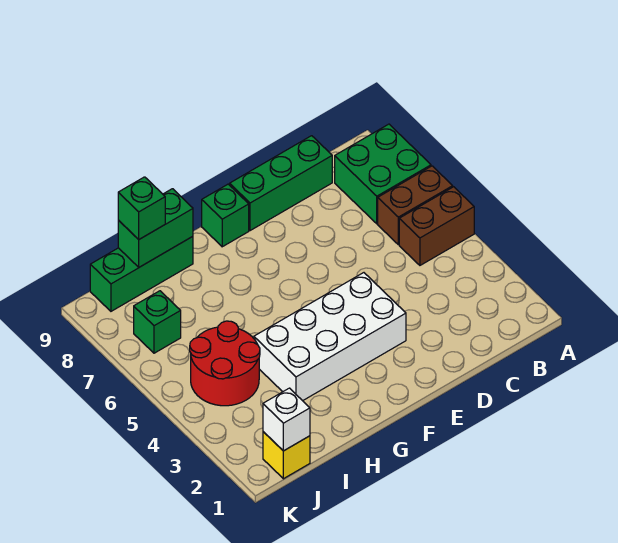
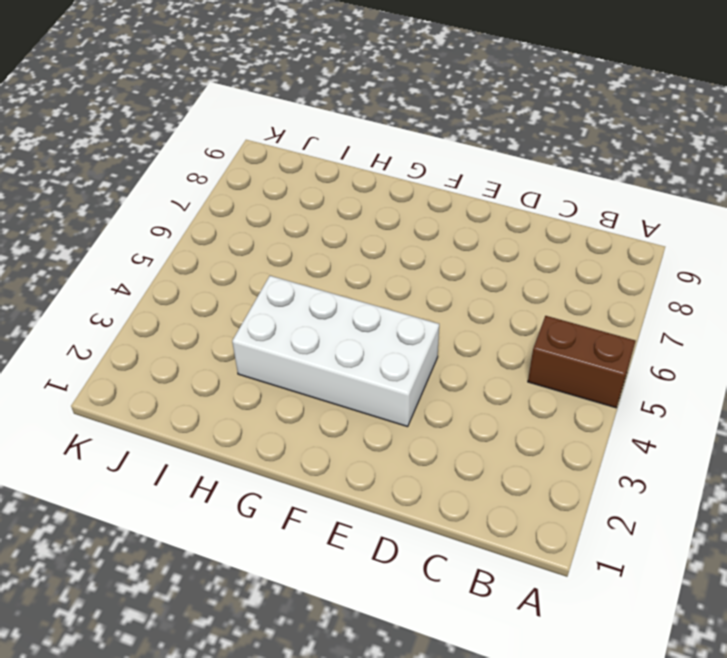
none -> brown 1x2 brick [378,166,453,245]
none -> green 2x2 brick [335,124,431,224]
none -> green 1x3 brick [230,136,332,231]

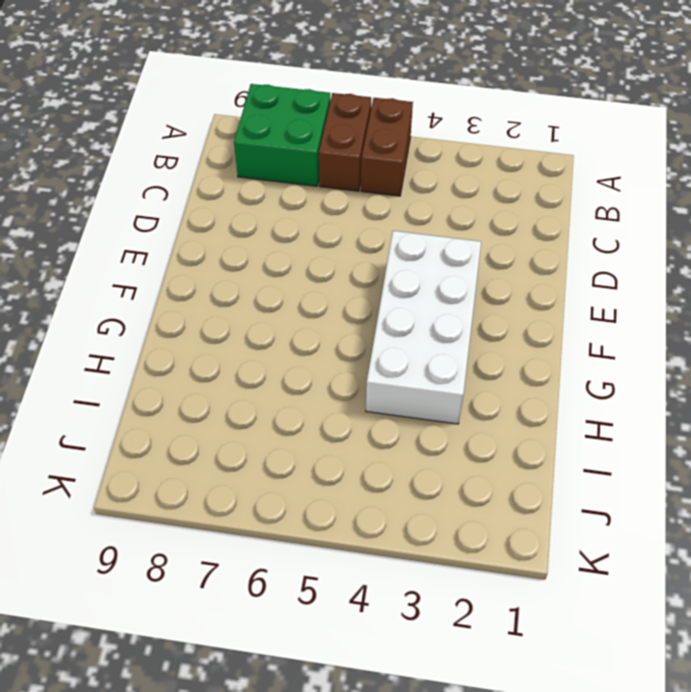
none -> green 1x3 brick [230,136,332,231]
none -> green 1x1 brick [202,184,249,247]
none -> green 1x3 brick [90,236,193,311]

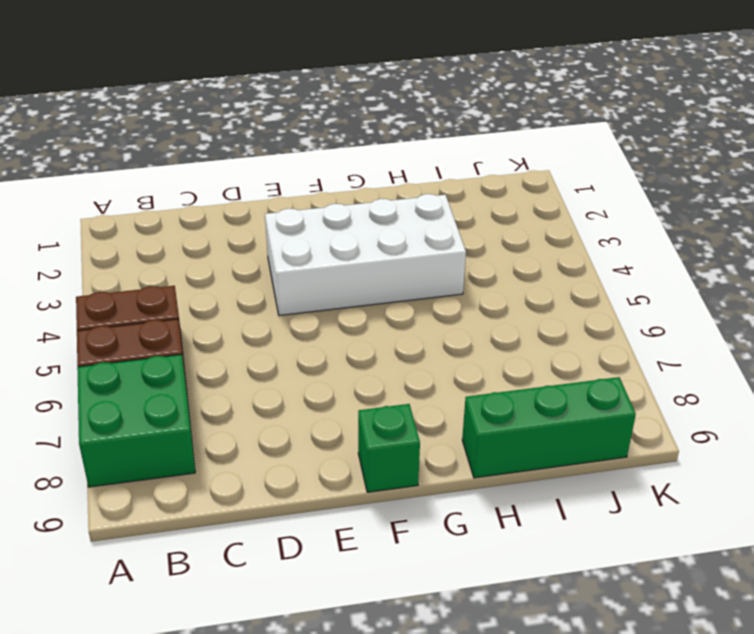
none -> green 1x3 brick [230,136,332,231]
none -> red 2x2 round brick [190,321,260,406]
none -> yellow 1x1 brick [263,432,310,479]

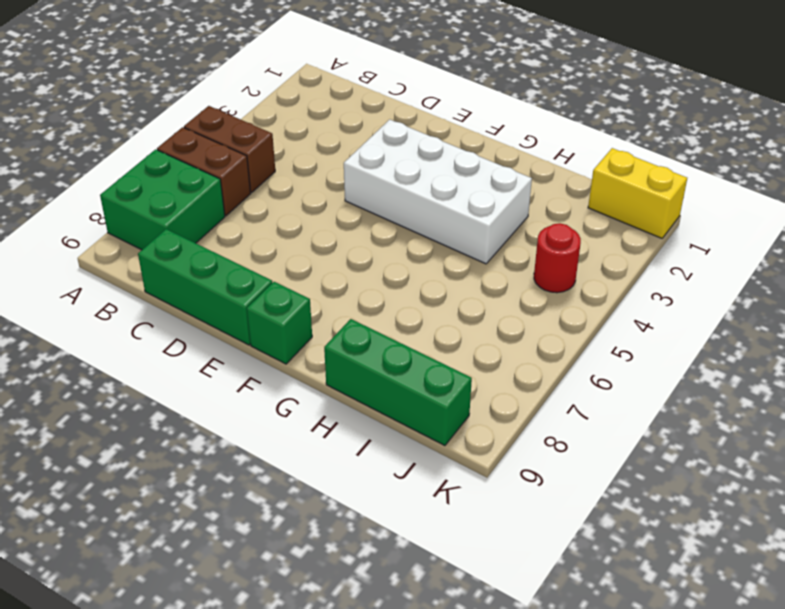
yellow 1x2 brick [588,148,687,238] -> yellow 1x1 brick [263,432,310,479]
red 1x1 round brick [534,223,581,293] -> red 2x2 round brick [190,321,260,406]
none -> green 1x1 brick [134,291,181,353]
none -> green 1x2 brick [118,189,193,267]
none -> white 1x1 brick [263,388,310,451]

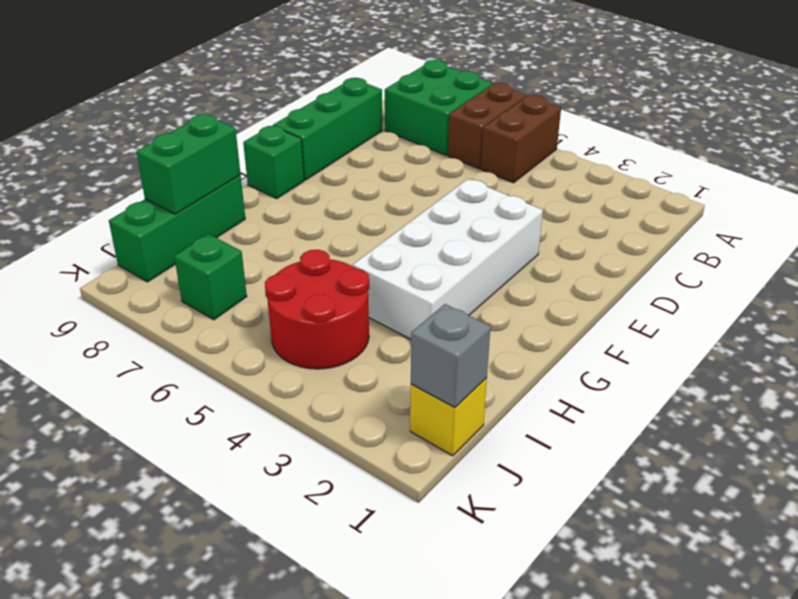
grey 1x1 brick [411,304,491,408] -> white 1x1 brick [263,388,310,451]
none -> green 1x1 brick [118,177,165,239]

